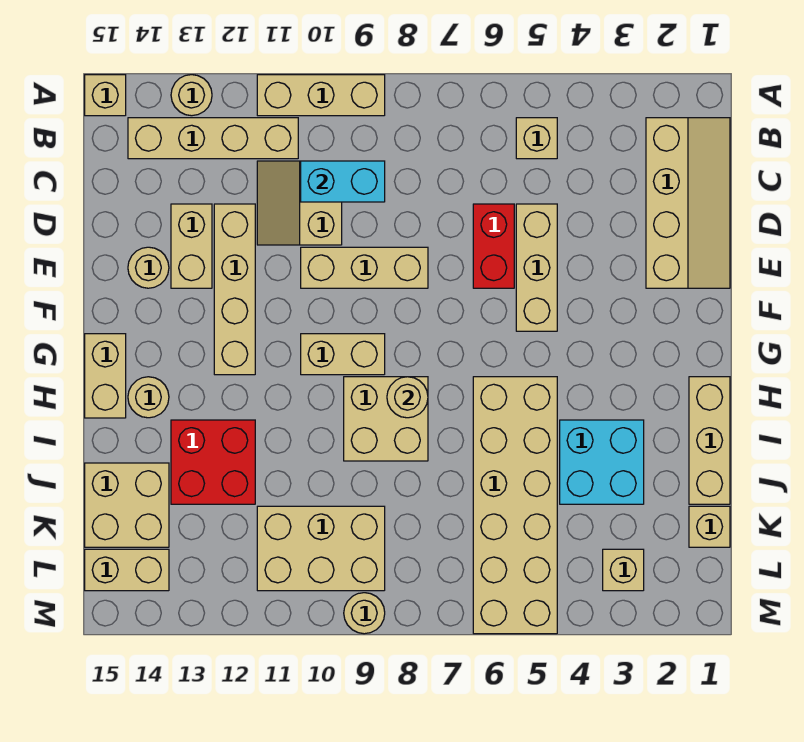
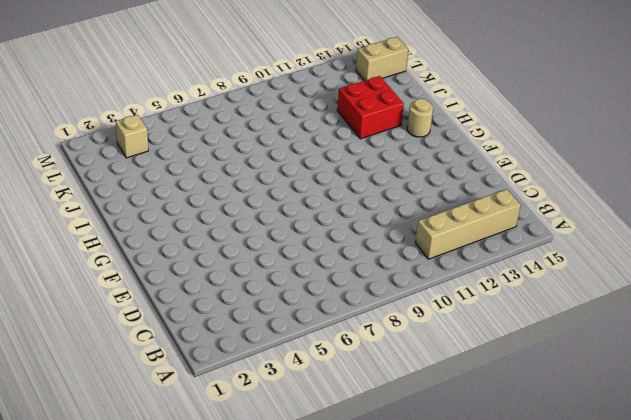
none -> tan 1x3 brick [257,75,385,116]
none -> tan 1x1 round brick [171,75,212,116]
none -> tan 1x1 brick [85,75,126,116]

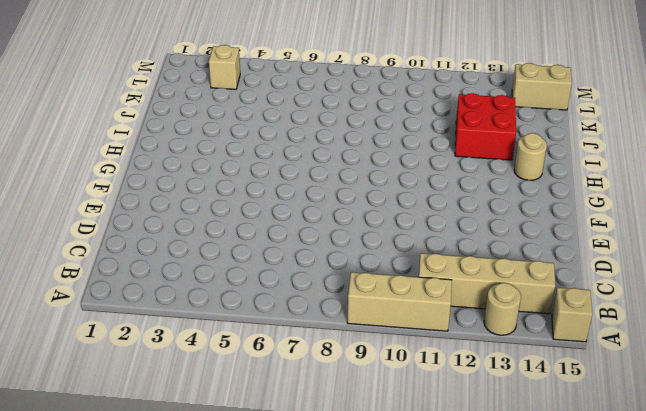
none -> tan 2x4 slope [646,118,730,288]
none -> tan 1x1 brick [516,118,557,159]
none -> tan 2x2 slope [257,161,342,245]

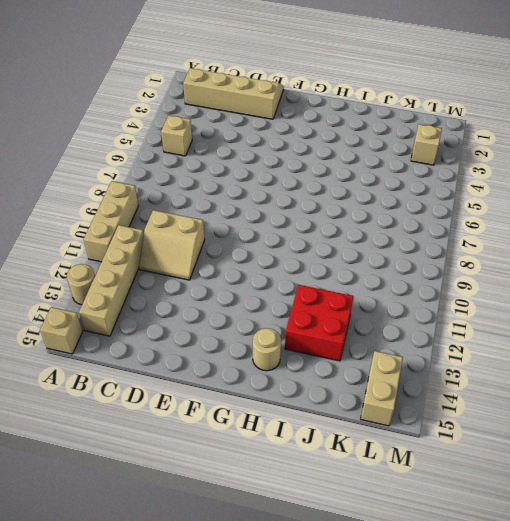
none -> tan 1x3 brick [516,204,557,331]
none -> red 1x2 brick [473,204,514,288]
none -> tan 1x4 brick [214,204,255,375]

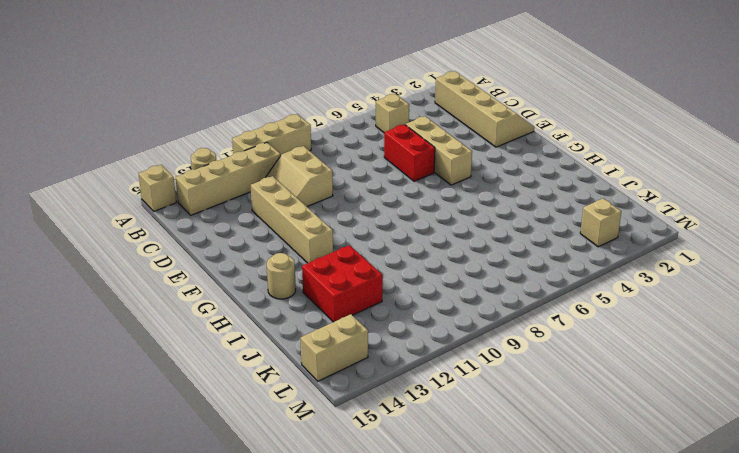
none -> tan 1x2 brick [171,204,212,288]
none -> tan 1x3 brick [301,247,428,288]
none -> tan 1x1 round brick [128,247,169,288]

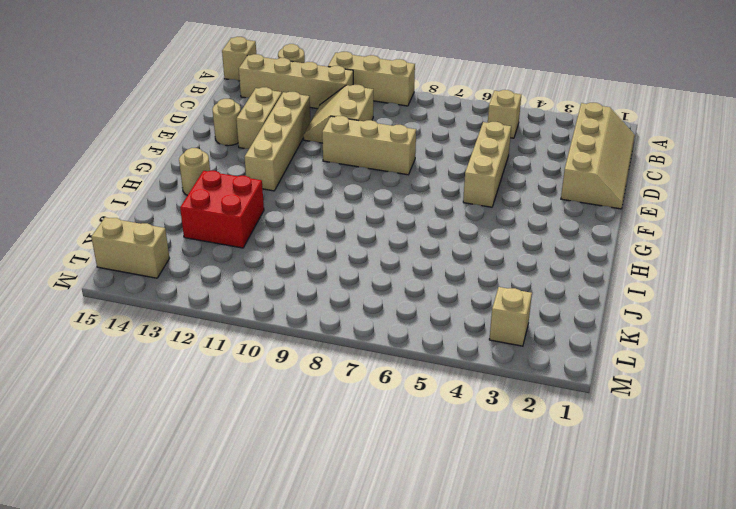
none -> red 1x2 brick [473,204,514,288]
none -> tan 1x2 brick [301,334,385,375]
none -> tan 1x2 brick [85,334,126,418]

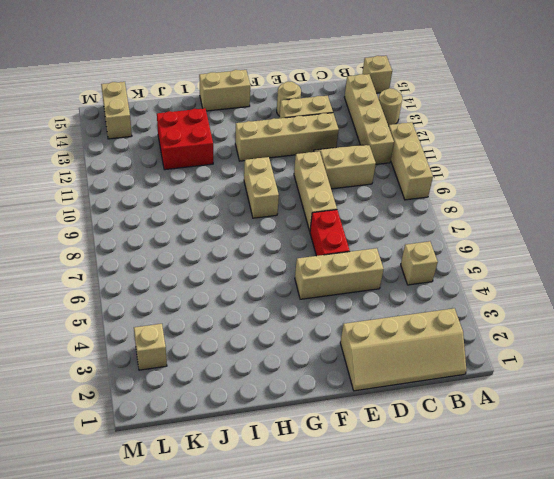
red 1x2 brick [310,210,350,256] -> red 1x2 brick turned to [473,204,514,288]
none -> tan 1x3 brick [689,377,730,504]
none -> tan 2x6 brick [473,377,557,634]
none -> tan 2x2 brick [344,377,428,461]

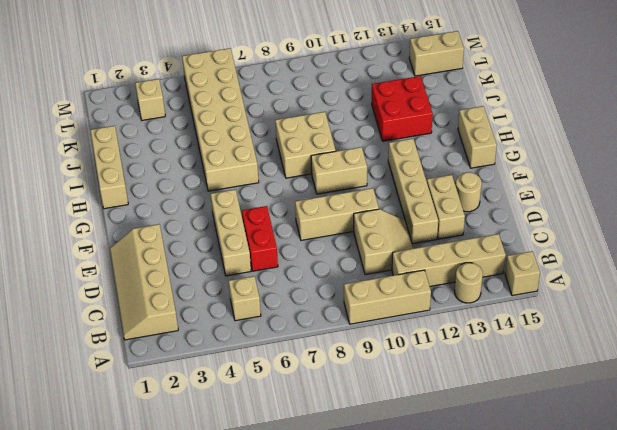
none -> tan 1x1 round brick [128,377,169,418]
none -> cyan 2x2 brick [560,420,644,504]
none -> tan 2x2 brick [85,463,169,547]

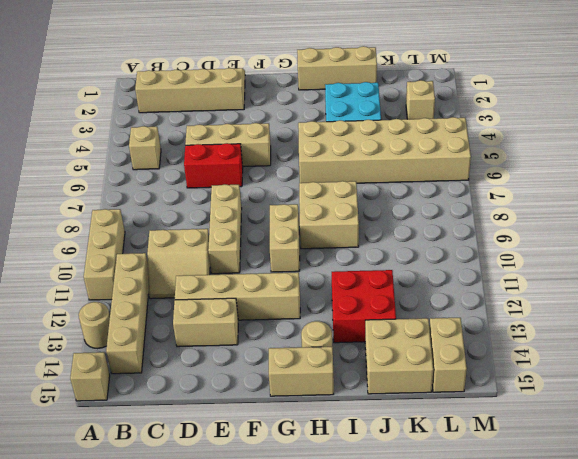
none -> tan 1x1 round brick [128,247,169,288]
none -> tan 1x1 brick [689,506,730,547]
none -> tan 2x3 brick [257,506,385,591]

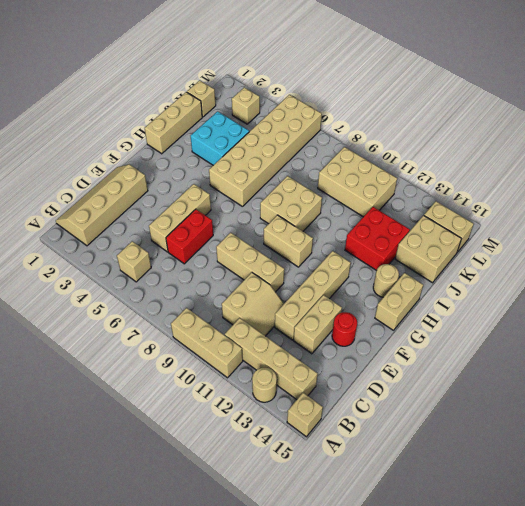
red 1x1 round brick [332,312,357,346] -> tan 1x1 round brick [128,247,169,288]
none -> tan 1x1 round brick [344,593,385,634]
none -> cyan 1x2 brick [301,161,385,202]
none -> tan 1x1 round brick [387,377,428,418]

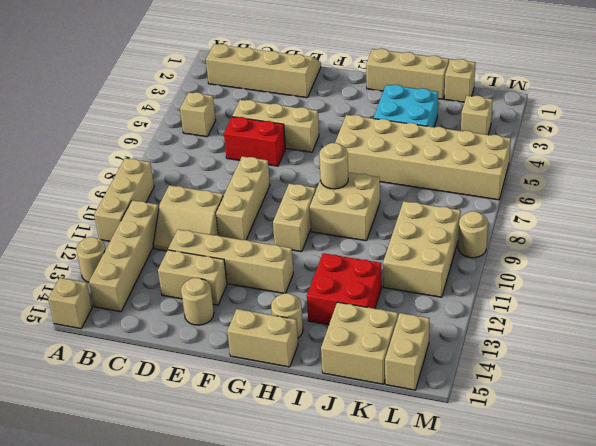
none -> cyan 1x2 brick [301,161,385,202]

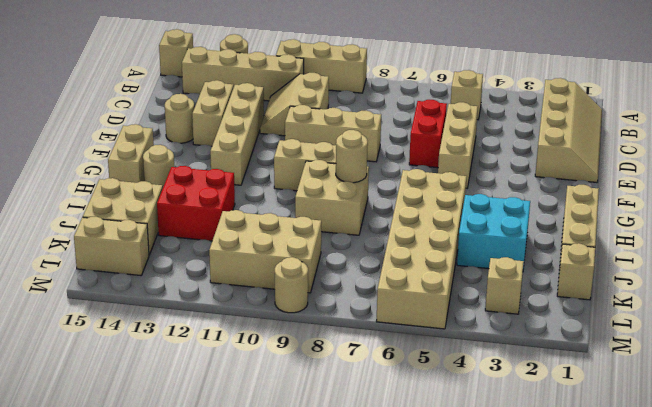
none -> cyan 1x2 brick [301,161,385,202]

